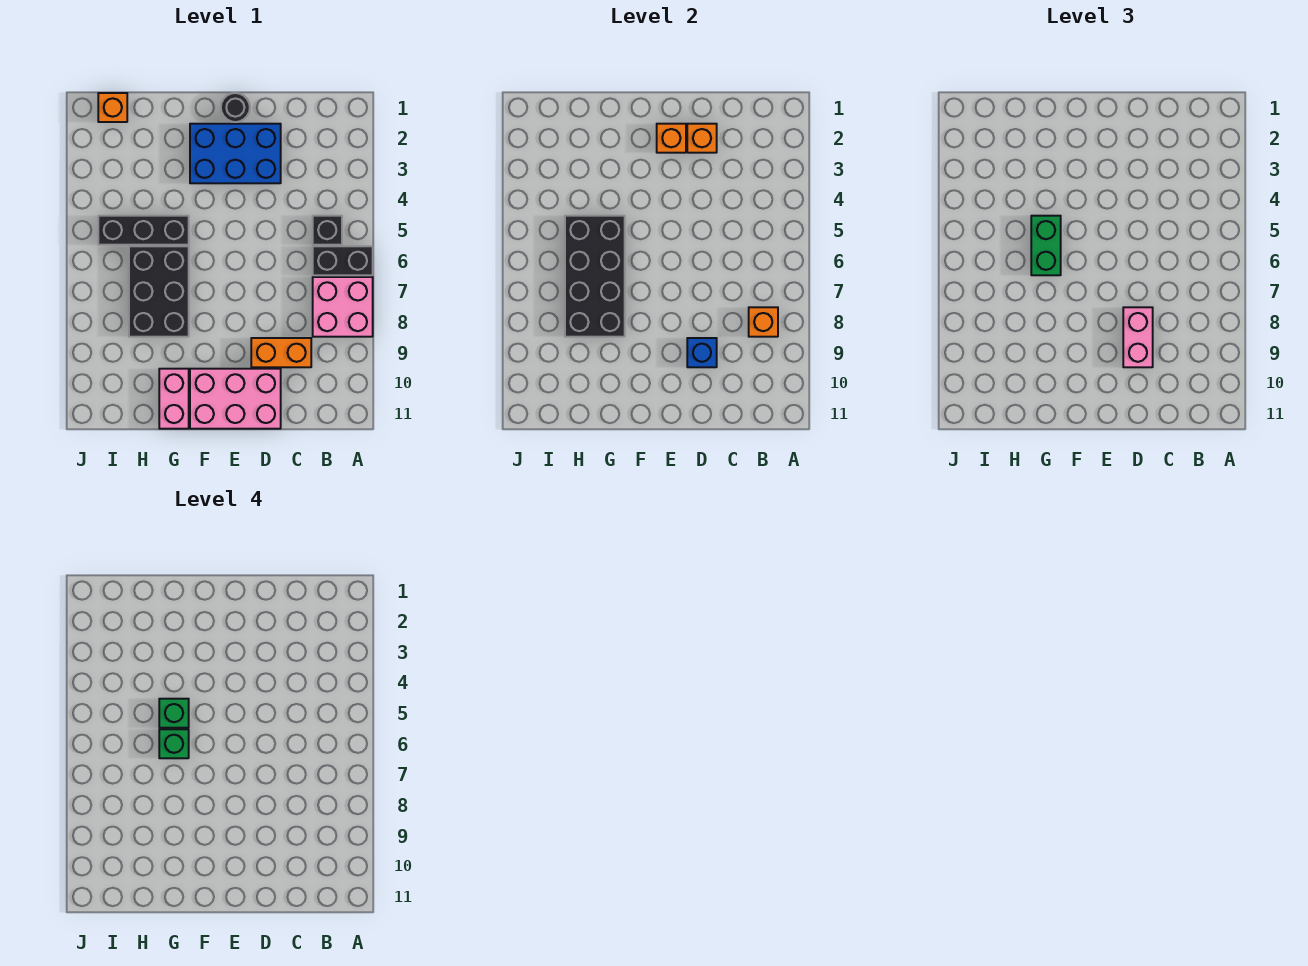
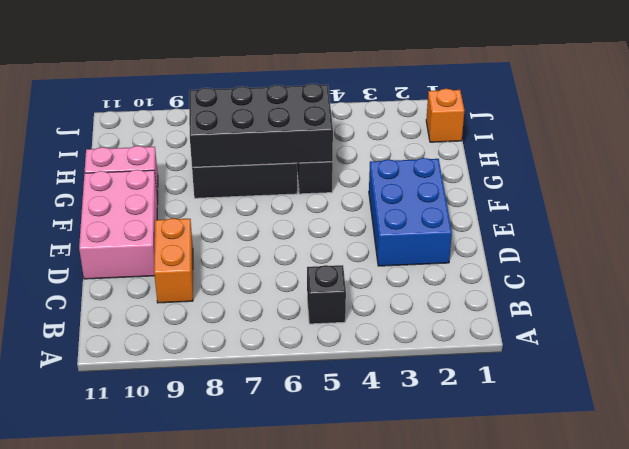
none -> black 1x2 brick [313,246,373,275]
none -> pink 2x2 brick [313,277,373,337]
none -> black 1x1 round brick [221,93,250,122]

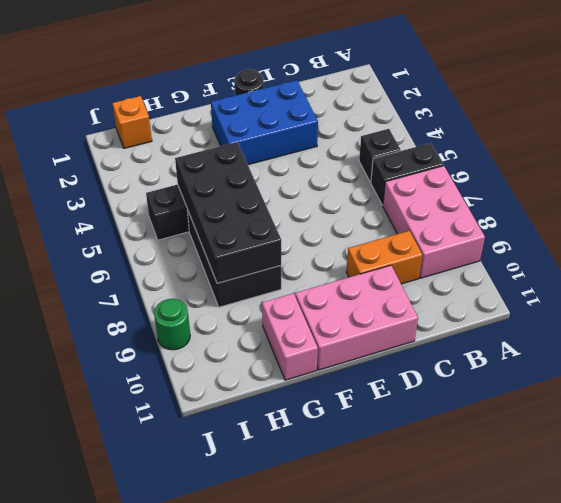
pink 2x3 brick [383,166,485,278] -> pink 2x2 brick [313,277,373,337]
green 1x1 round brick [154,299,190,350] -> none
none -> orange 1x1 brick [749,307,778,337]
none -> orange 1x1 brick [687,124,717,153]
none -> blue 1x1 brick [687,338,717,367]

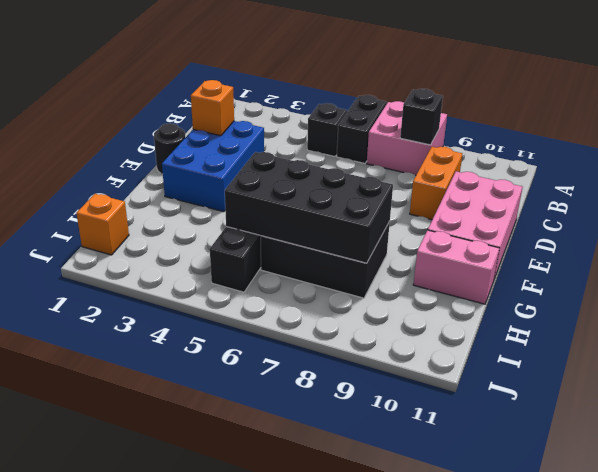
black 1x1 brick [400,89,443,145] -> orange 1x1 brick [749,307,778,337]
none -> blue 1x1 brick [687,338,717,367]
none -> orange 1x1 brick [657,124,686,153]
none -> pink 1x2 brick [1123,307,1153,367]

